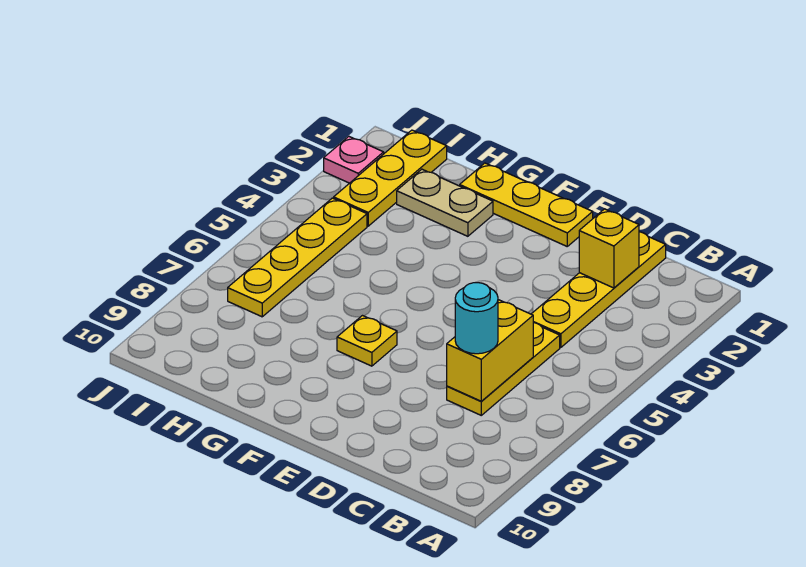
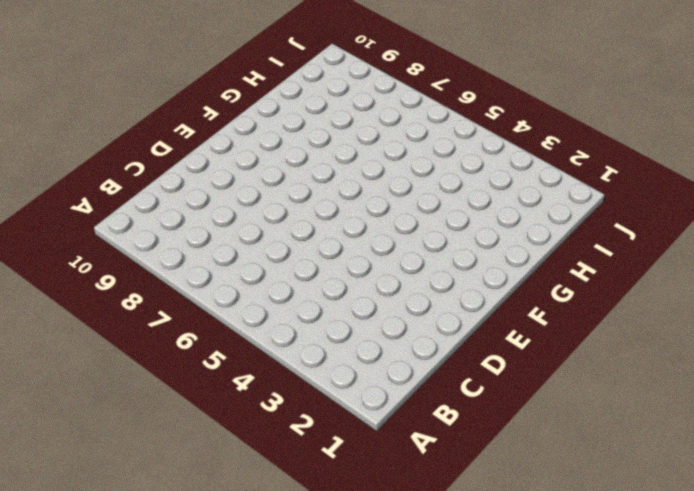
none -> yellow 1x4 plate [532,232,666,347]
none -> yellow 1x3 plate [447,323,560,415]

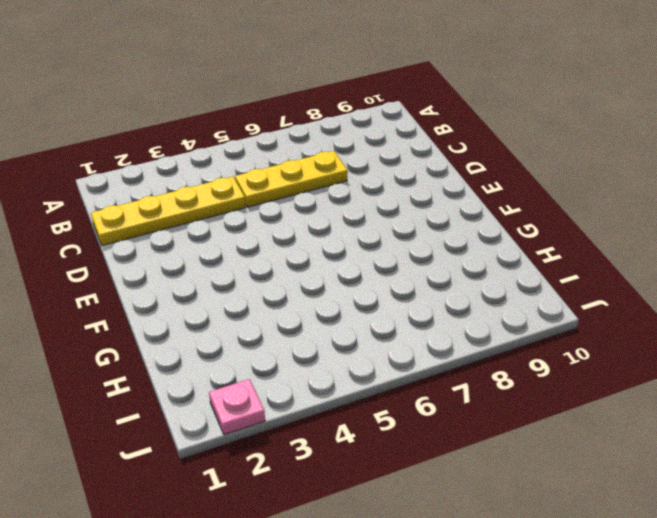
none -> yellow 1x3 plate [460,163,593,246]
none -> yellow 1x1 plate [337,316,397,366]

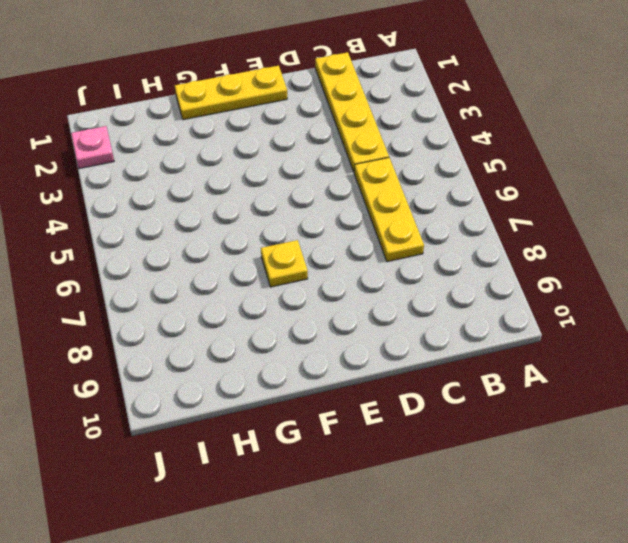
none -> tan 1x2 plate [397,169,493,236]
none -> yellow 1x3 plate [334,130,447,226]

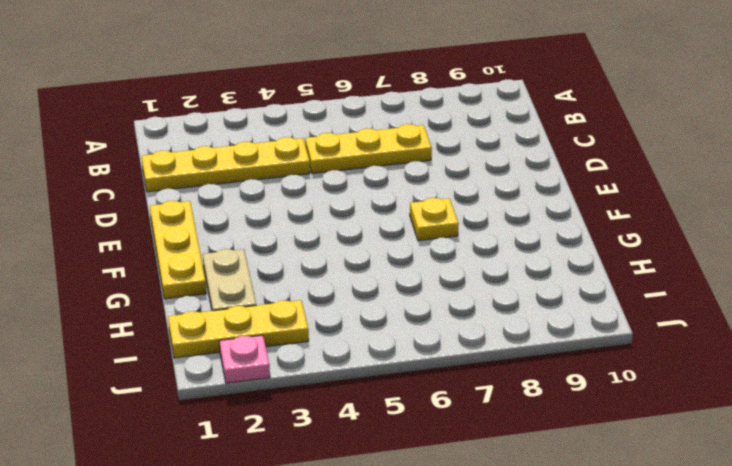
none -> yellow 1x4 plate [228,198,367,317]
none -> yellow 1x1 brick [579,209,639,288]

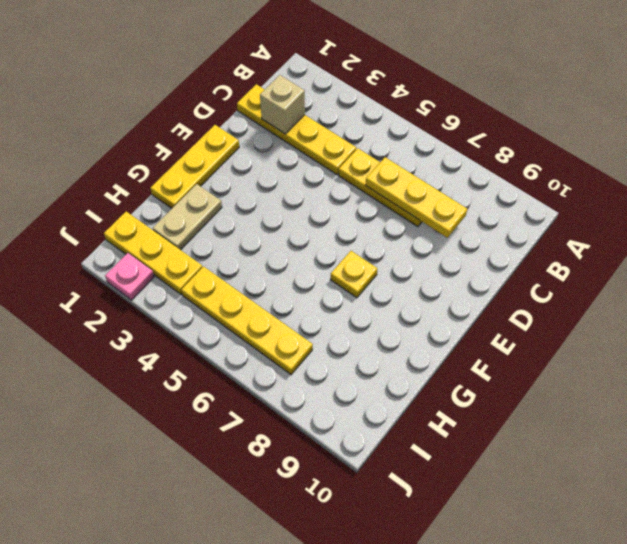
tan 1x1 brick [260,75,305,134] -> yellow 1x1 brick [579,209,639,288]
yellow 1x3 plate [366,157,467,237] -> yellow 1x2 brick [447,300,533,401]
none -> cyan 1x1 round brick [455,283,498,354]

